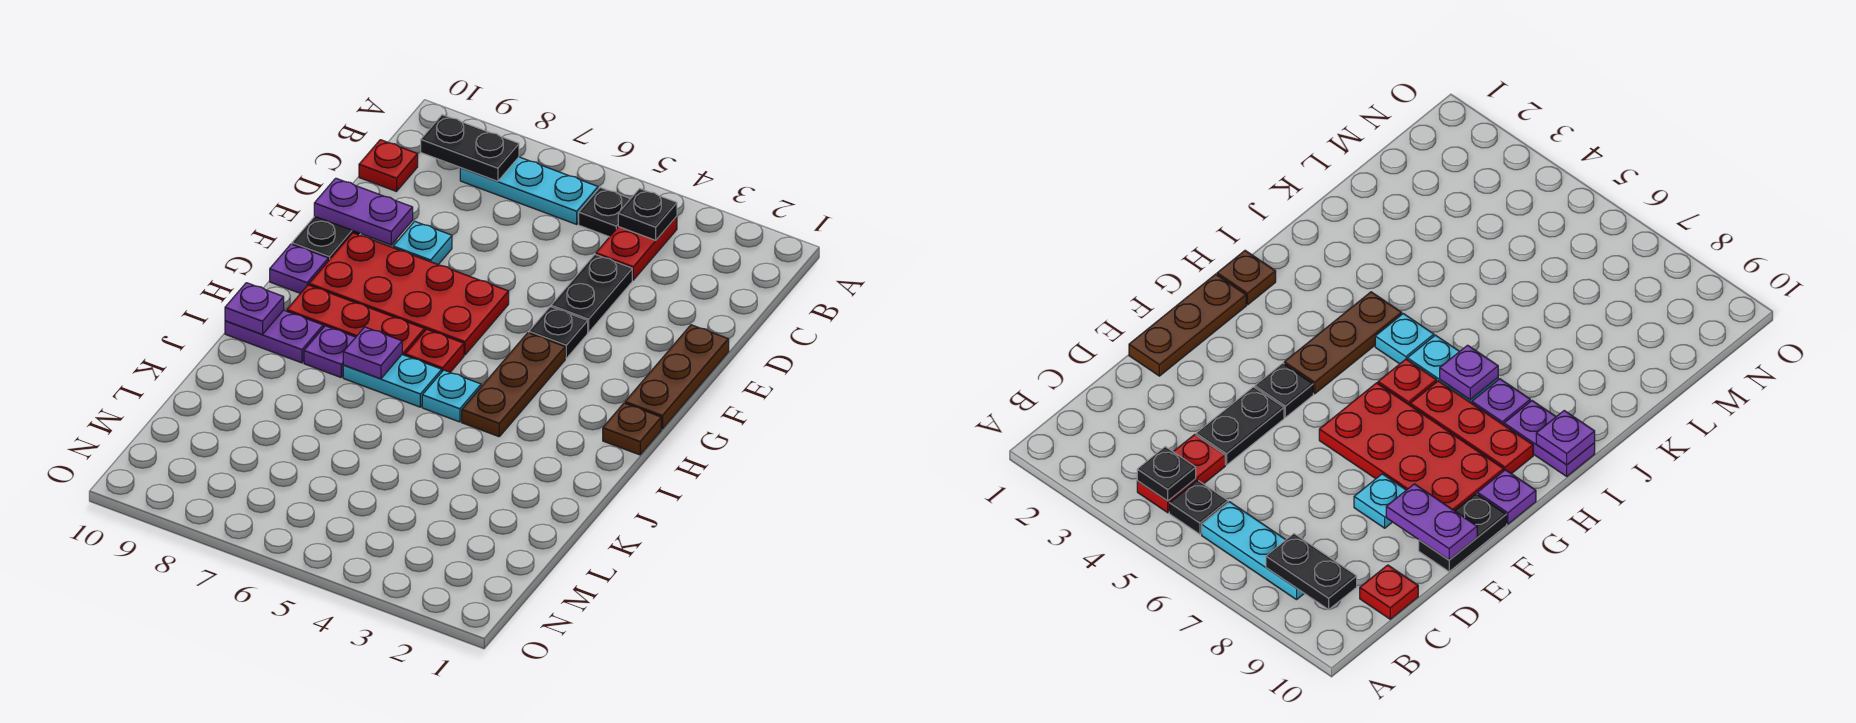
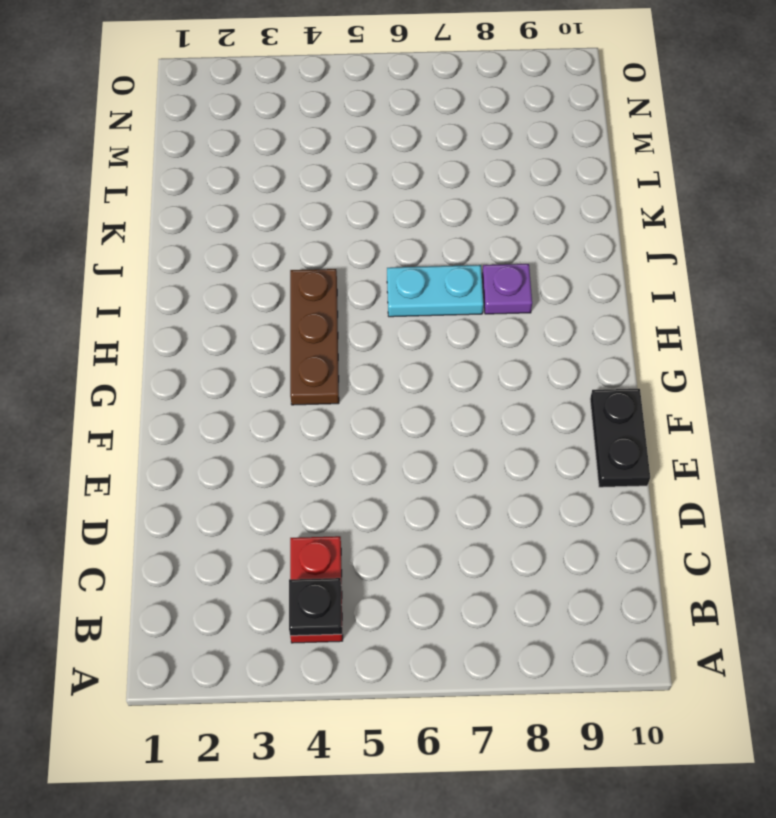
none -> black 1x1 plate [579,187,630,237]
none -> cyan 1x3 plate [460,157,598,224]
none -> red 1x1 plate [359,140,418,192]

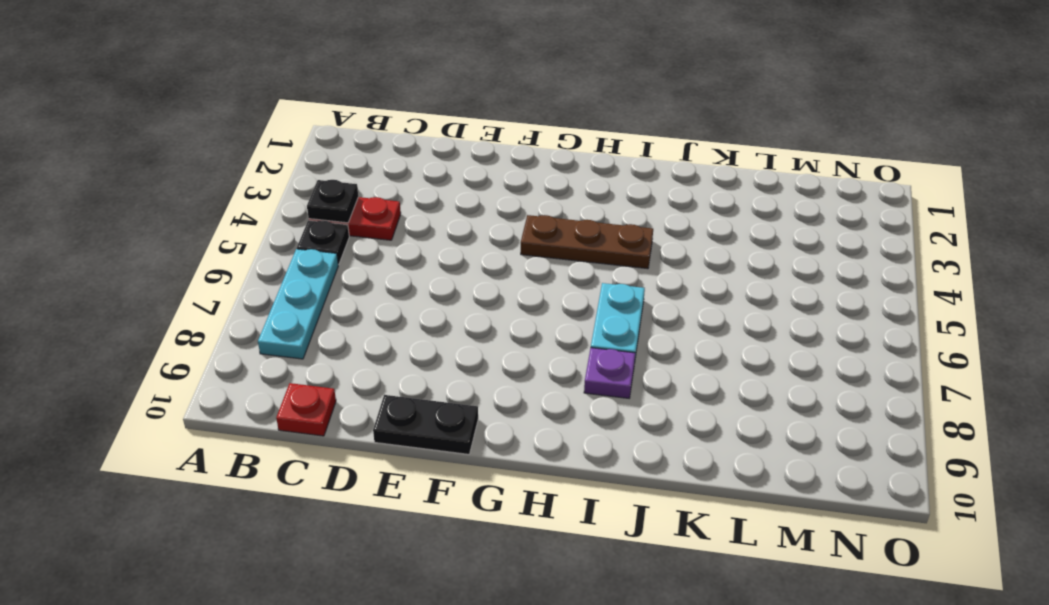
none -> black 1x2 plate [551,255,632,332]
none -> brown 1x3 plate [625,325,729,429]
none -> cyan 1x1 plate [393,221,452,264]

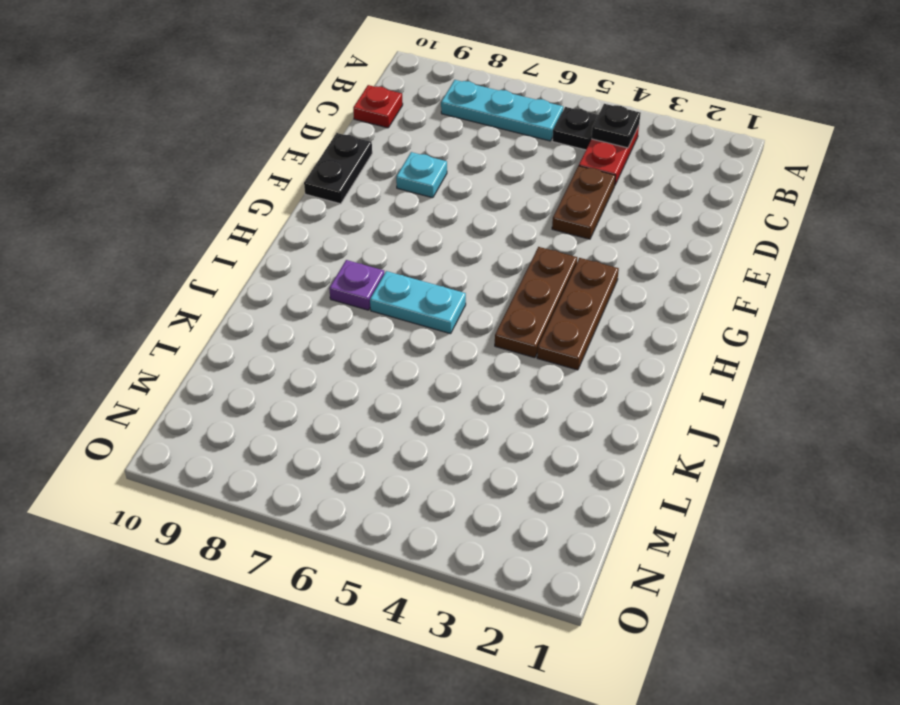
brown 1x2 plate [552,166,616,239] -> black 1x2 plate [551,255,632,332]
brown 1x3 plate [537,258,619,370] -> brown 1x3 plate moved to [625,325,729,429]
none -> black 1x1 plate [529,307,588,358]
none -> red 2x4 plate [309,233,509,355]
none -> purple 1x1 plate [270,244,328,294]

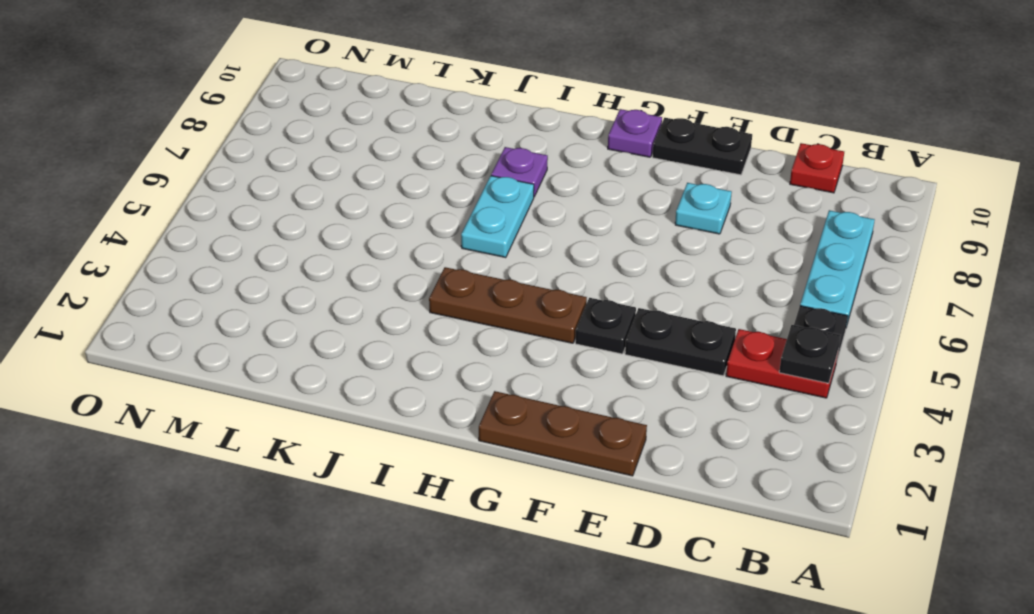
none -> red 2x4 plate [309,233,509,355]
none -> brown 1x1 plate [603,403,661,455]
none -> red 1x1 plate [405,329,464,372]

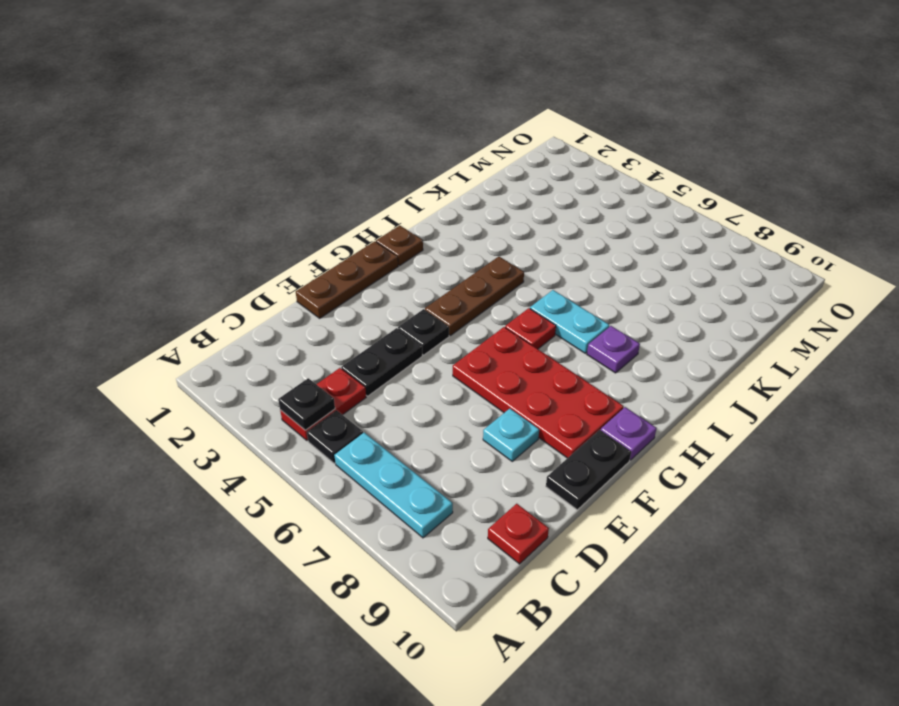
none -> red 1x3 plate [287,285,425,355]
none -> cyan 1x1 plate [422,370,481,422]
none -> purple 1x2 plate [225,310,323,363]

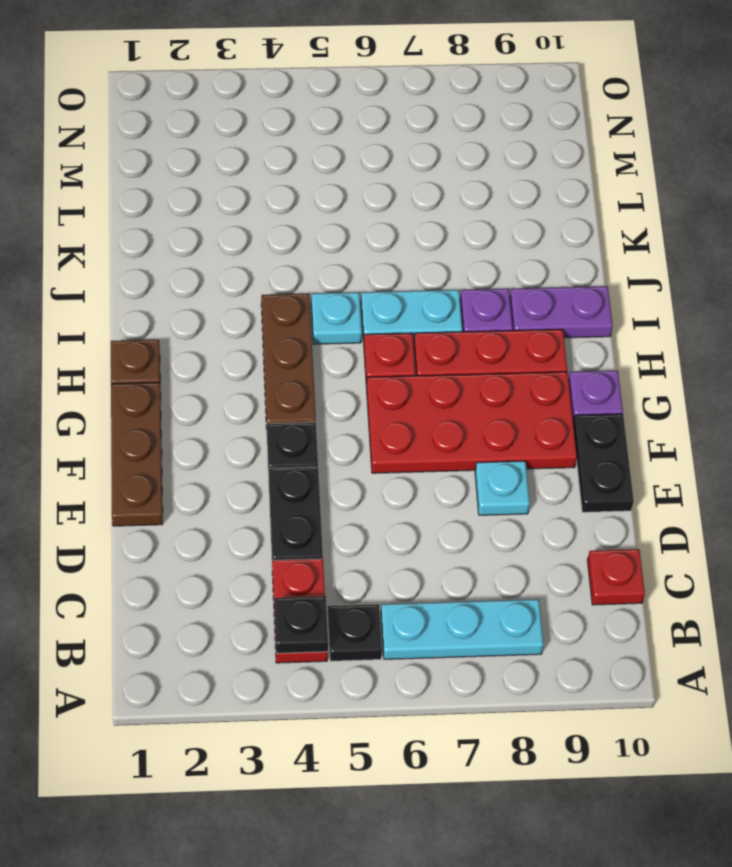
none -> black 1x2 plate [421,115,519,181]
none -> purple 1x2 plate [314,178,413,245]
none -> purple 1x1 plate [343,327,402,379]

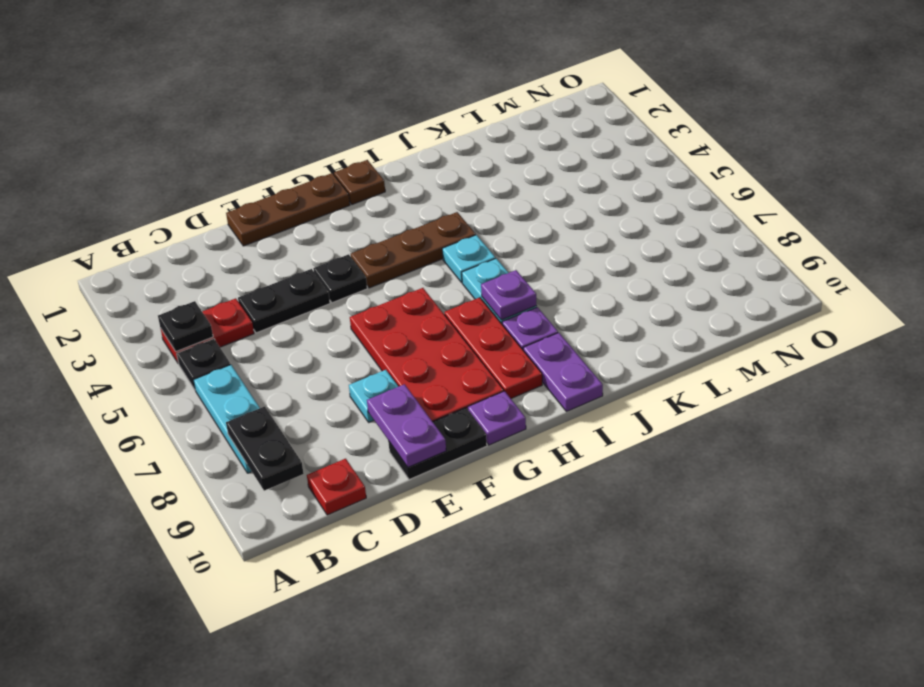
none -> red 1x1 plate [405,329,464,372]
none -> purple 1x1 plate [225,283,284,335]

